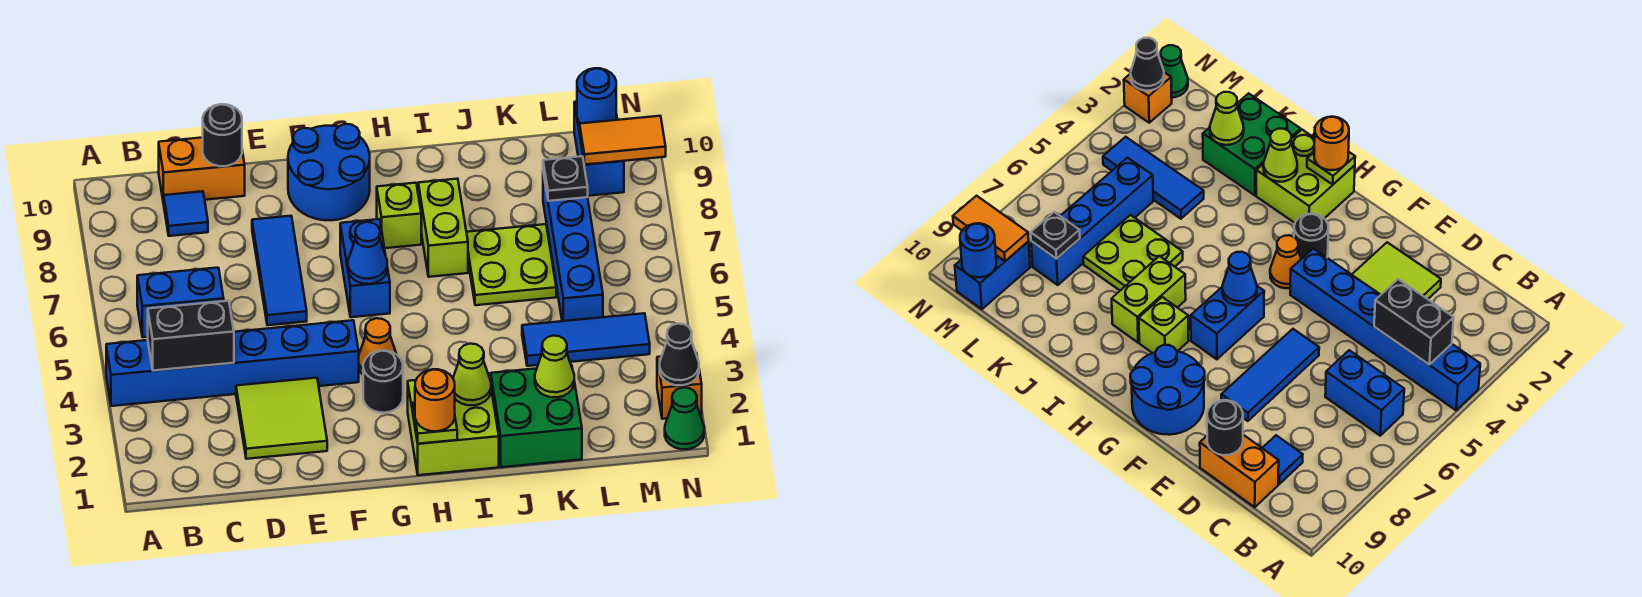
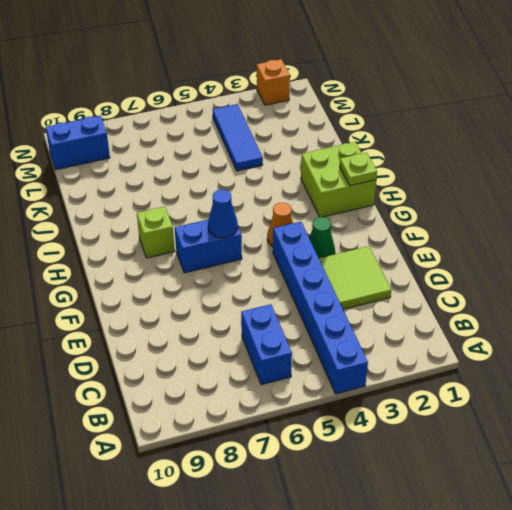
green 1x1 cone [309,217,335,258] -> green 1x1 cone moved to [665,388,704,449]
none -> blue 1x1 tile [164,191,208,236]
none -> orange 1x2 brick [159,137,245,203]
none -> blue 1x3 tile [252,216,307,325]
none -> blue 2x2 round brick [288,124,370,220]

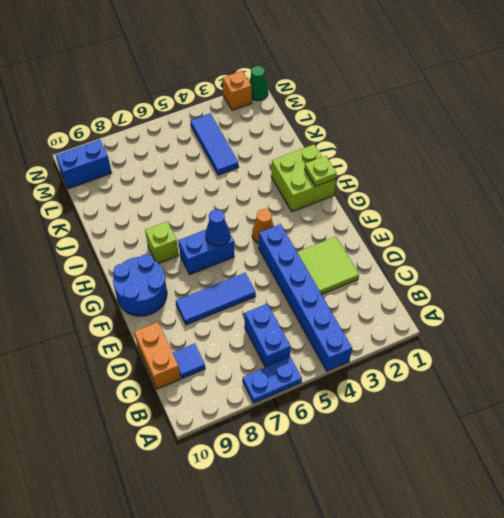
blue 1x2 plate [243,357,302,403] -> none
none -> black 1x1 round brick [363,351,403,413]
none -> lime 1x2 brick [418,179,468,277]
none -> green 2x2 brick [491,365,582,467]
none -> lime 2x2 plate [466,224,556,305]

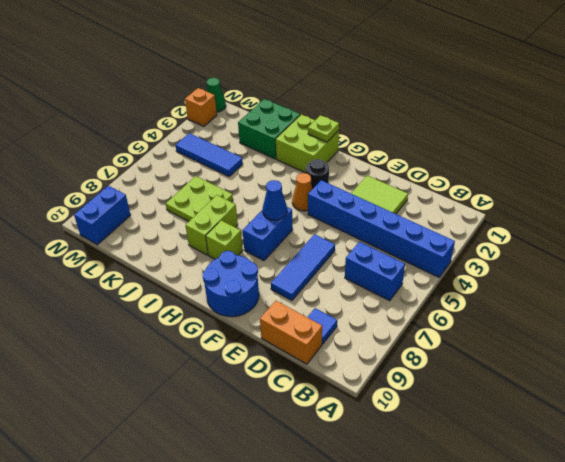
none -> blue 1x4 brick [543,173,603,321]
none -> black 1x2 brick [148,301,234,371]
none -> black 1x1 round brick [203,104,242,166]
none -> lime 1x1 cone [453,344,491,405]

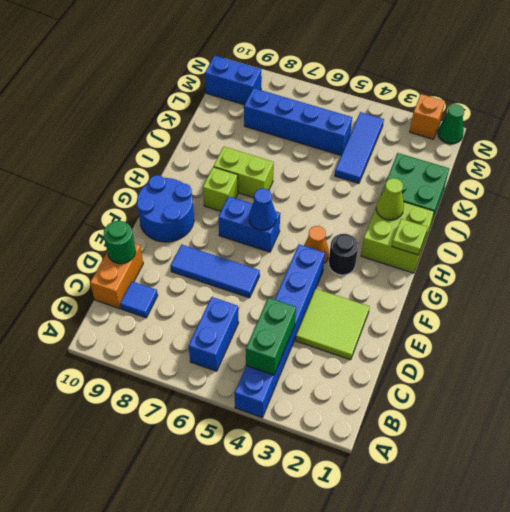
green 1x2 brick [246,298,296,375] -> black 1x2 brick [148,301,234,371]
green 1x1 round brick [104,221,136,264] -> black 1x1 round brick [203,104,242,166]
none -> lime 2x2 plate [466,224,556,305]
none -> lime 1x1 cone [535,336,574,397]
none -> black 1x1 plate [543,156,588,201]
none -> orange 1x2 tile [580,116,666,165]

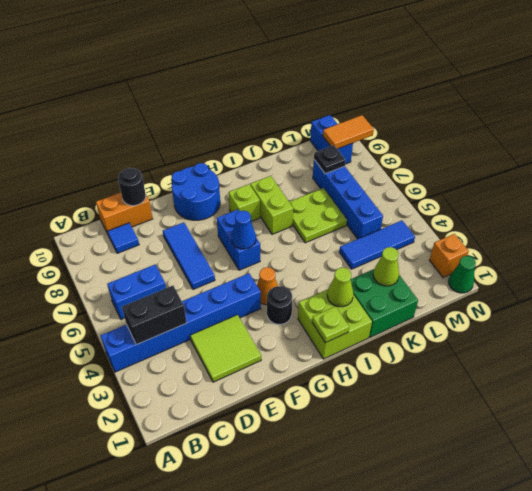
none -> blue 1x1 round brick [577,68,616,123]
none -> black 1x1 cone [660,324,699,385]
none -> orange 1x1 round brick [415,369,455,431]

